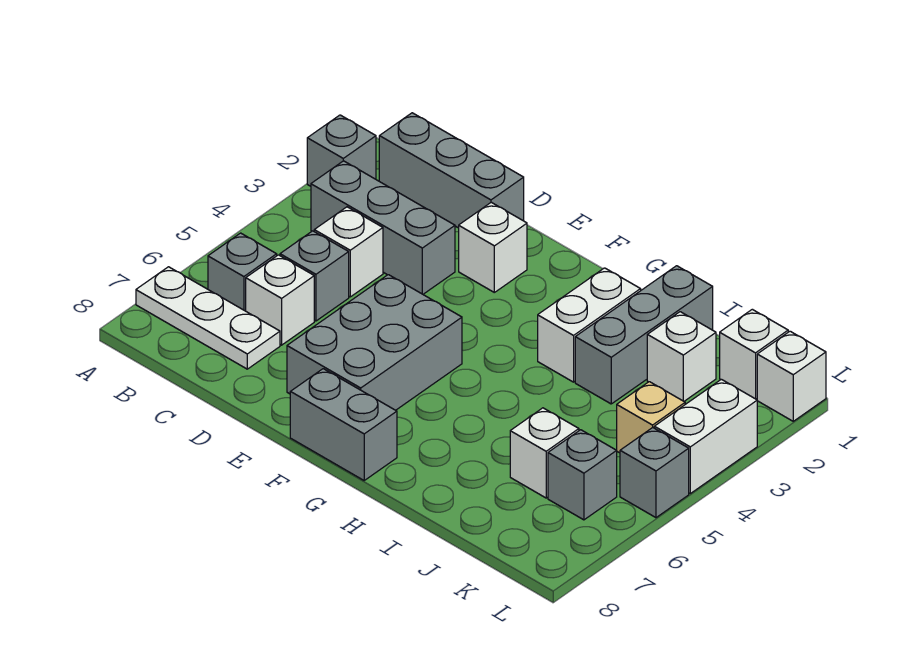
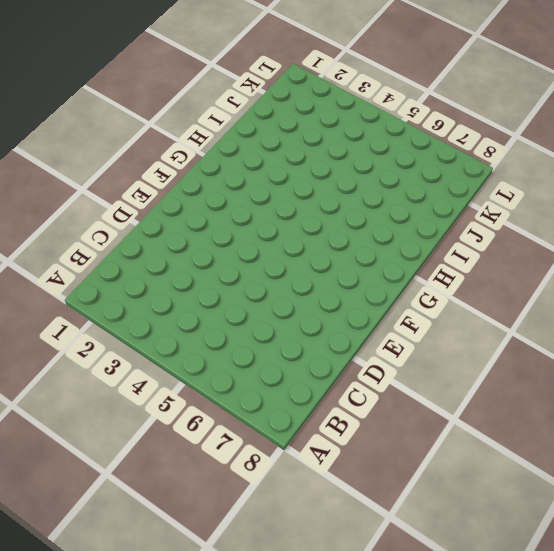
none -> grey 1x1 brick [307,115,376,186]
none -> white 1x3 plate [136,267,280,369]
none -> grey 1x3 brick [379,113,524,228]

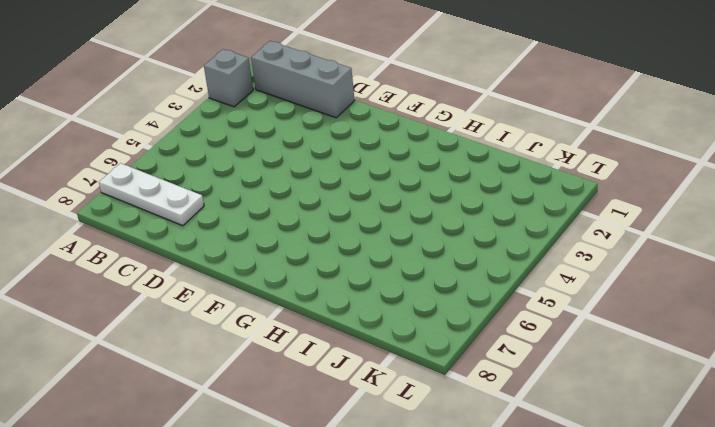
none -> grey 1x3 brick [311,161,455,294]
none -> grey 1x1 brick [208,233,277,311]
none -> white 1x1 brick [314,207,383,297]

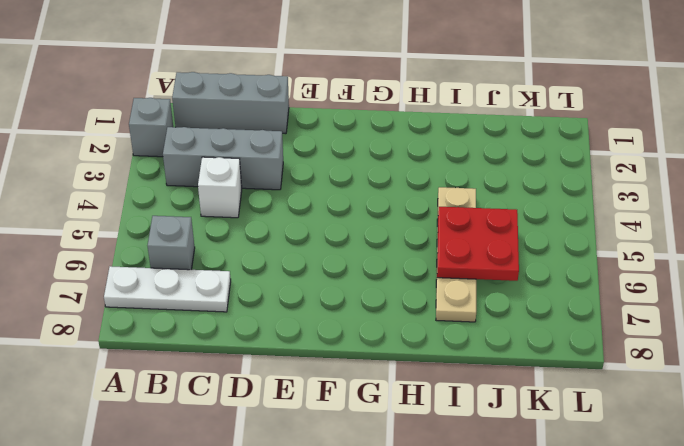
tan 1x4 plate [436,187,476,322] -> none
red 2x2 plate [437,207,519,281] -> none
none -> grey 1x1 brick [280,231,349,321]
none -> white 1x1 brick [246,255,314,345]
none -> white 1x1 brick [459,202,527,292]

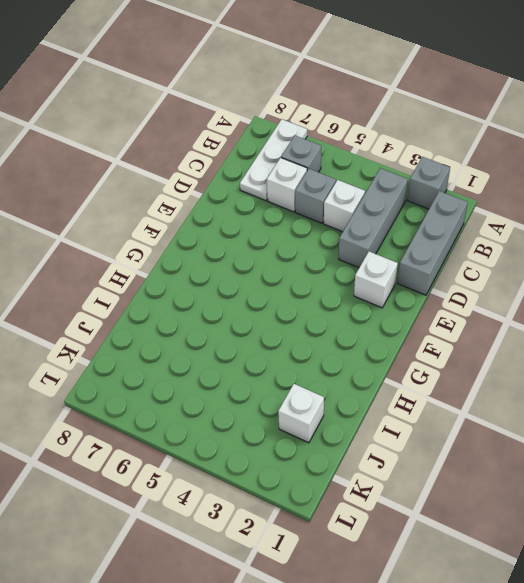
none -> grey 2x3 brick [287,275,462,410]
none -> grey 1x2 brick [290,369,397,480]
none -> white 1x2 brick [538,268,641,382]

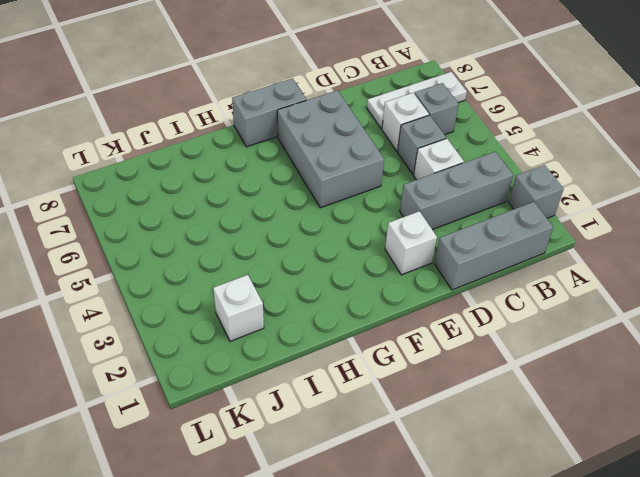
none -> white 1x2 brick [538,268,641,382]
none -> grey 1x3 brick [575,266,713,404]
none -> white 1x1 brick [510,408,579,498]

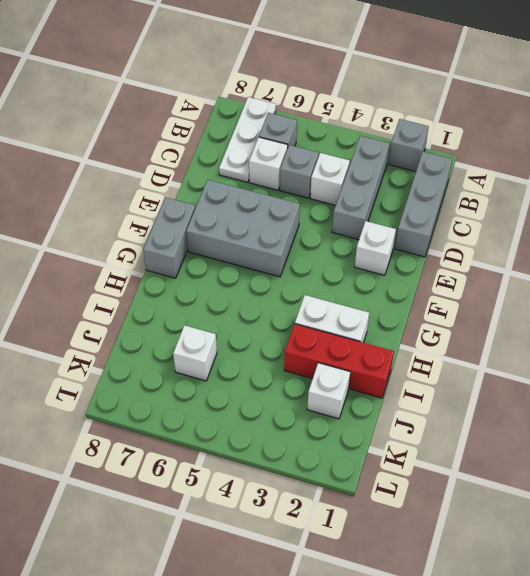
red 1x3 brick [284,324,394,398] -> grey 1x3 brick [575,266,713,404]
none -> white 1x1 brick [720,309,788,399]
none -> tan 1x1 brick [617,382,685,453]
none -> grey 1x1 brick [548,430,617,520]

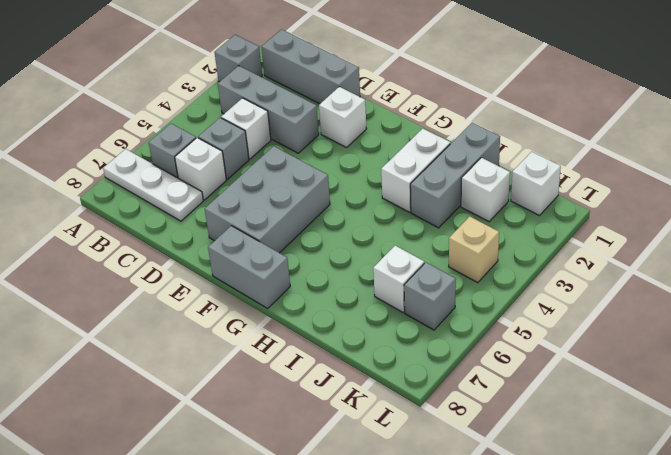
none -> white 1x1 brick [757,331,826,421]
none -> white 1x2 brick [654,379,757,493]
none -> grey 1x1 brick [620,428,689,518]

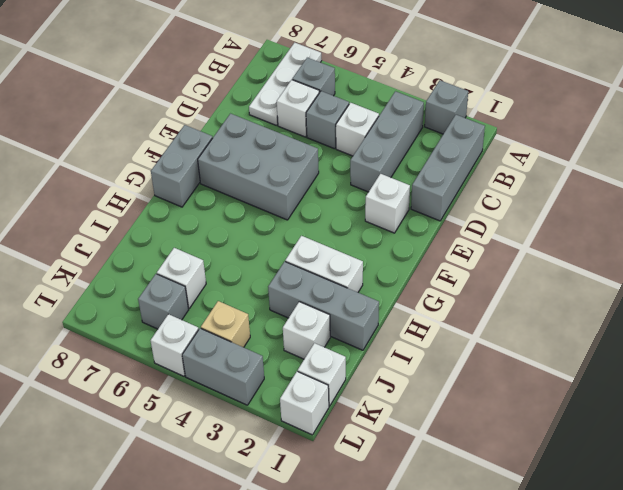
grey 1x2 brick [182,328,264,405] -> white 1x2 brick [654,379,757,493]
white 1x1 brick [151,314,199,376] -> grey 1x1 brick [620,428,689,518]

